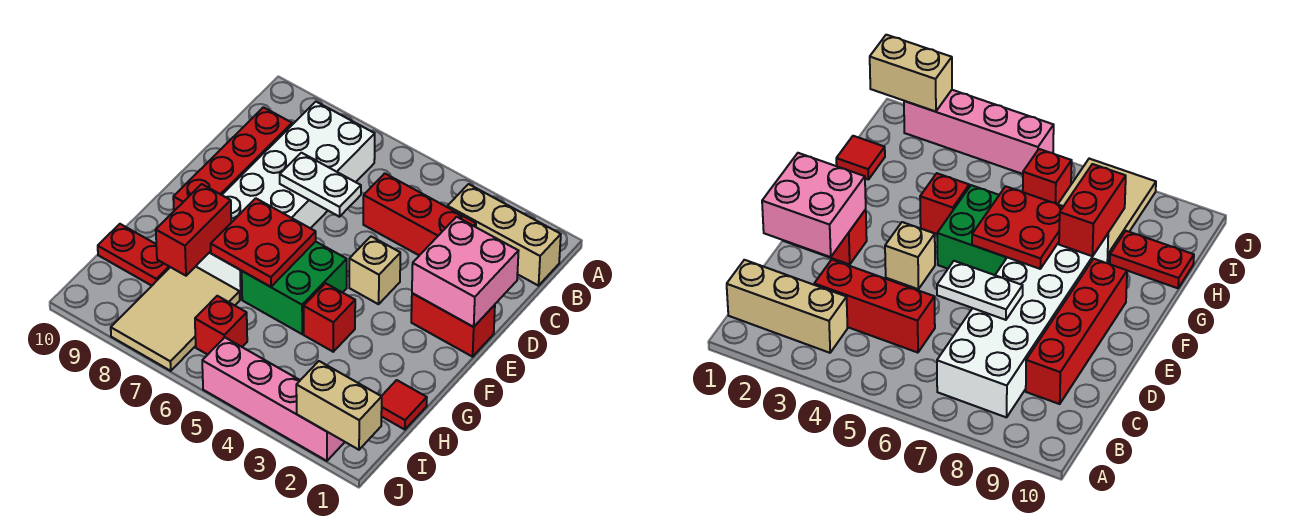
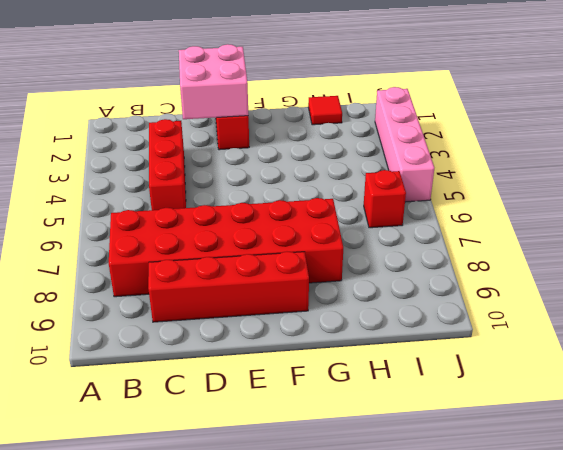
red 2x6 brick [109,198,343,297] -> white 2x6 brick [196,102,375,299]
none -> tan 1x3 brick [448,184,561,286]
none -> tan 1x1 brick [349,237,400,304]
none -> green 2x2 brick [242,242,347,334]

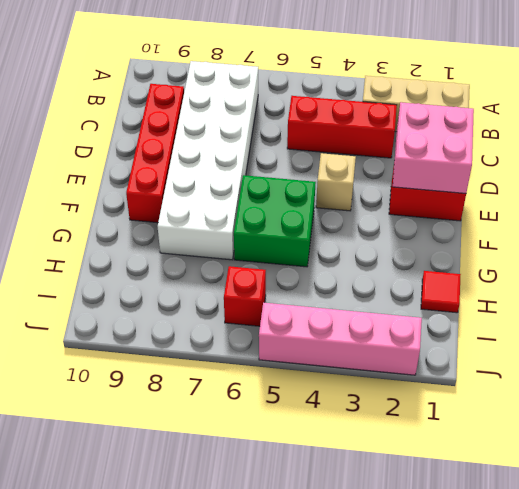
none -> red 1x1 brick [304,283,355,352]
none -> tan 2x3 tile [111,267,240,371]
none -> red 1x2 plate [98,224,170,286]

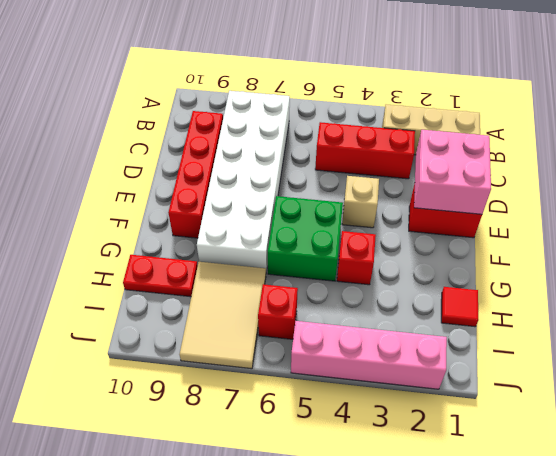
none -> white 1x2 plate [280,153,361,217]
none -> red 2x2 plate [211,198,316,287]
none -> red 1x2 brick [156,184,231,276]

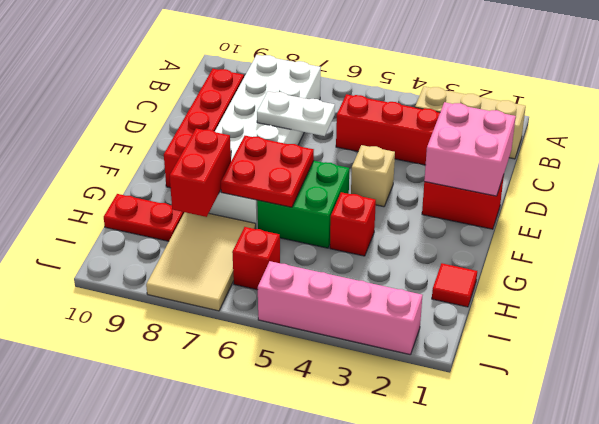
none -> tan 1x2 brick [296,361,382,450]

